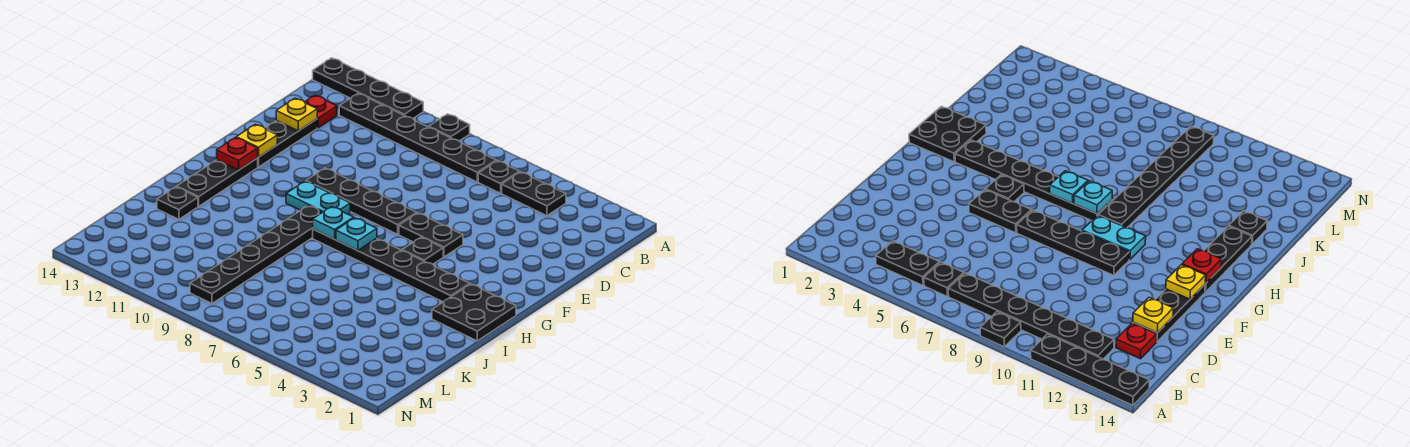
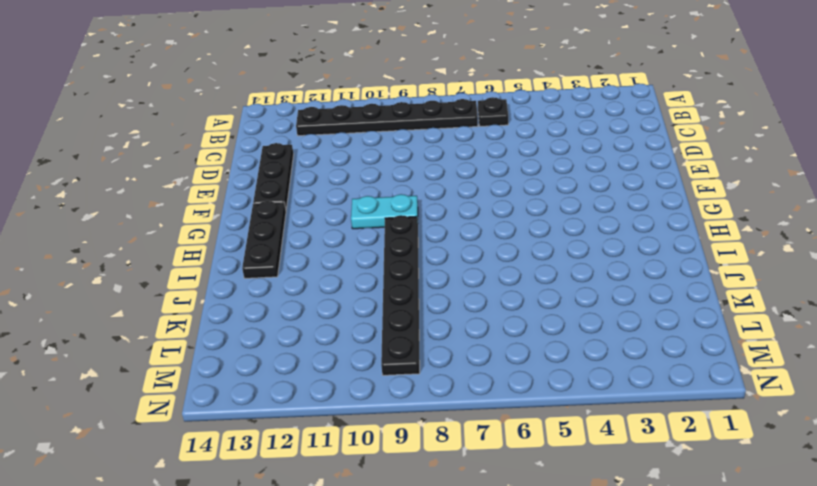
none -> black 1x1 plate [429,114,470,141]
none -> black 1x4 plate [313,58,423,118]
none -> black 1x2 plate [502,172,566,216]

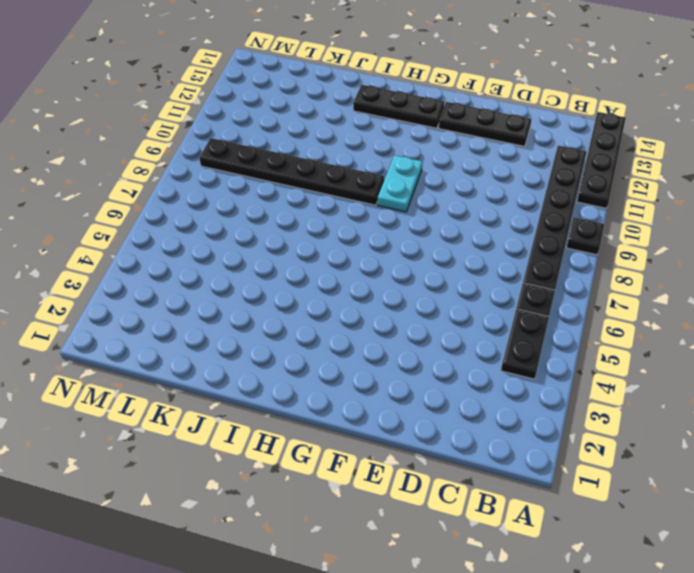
none -> red 1x1 plate [305,95,337,128]
none -> black 1x2 plate [399,213,463,257]
none -> black 1x4 plate [306,168,417,234]

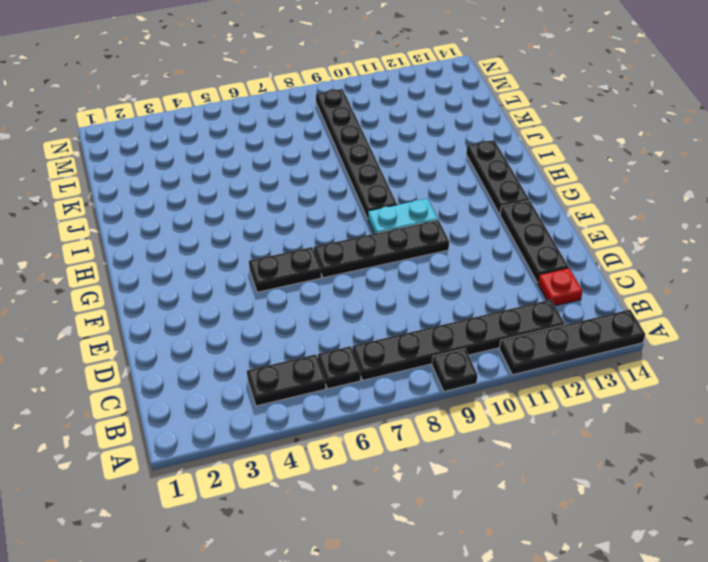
none -> black 1x1 plate [402,237,443,264]
none -> black 2x2 plate [432,284,516,341]
none -> black 1x6 plate [313,229,470,302]

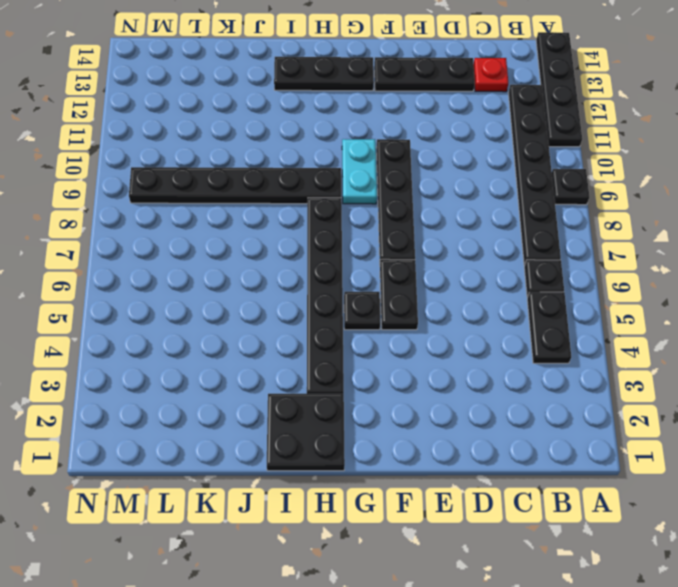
none -> black 1x1 plate [157,187,198,219]
none -> yellow 1x1 plate [276,98,317,131]
none -> yellow 1x1 plate [236,124,277,157]

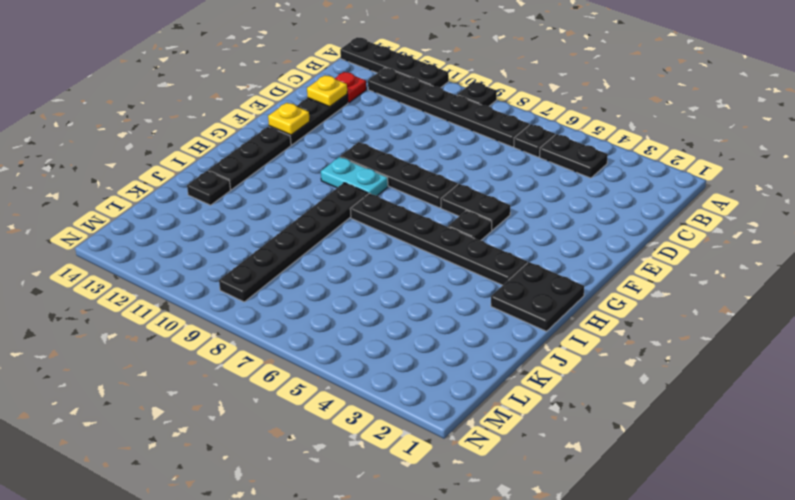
none -> red 1x1 plate [217,138,258,170]
none -> cyan 1x1 plate [336,218,377,251]
none -> cyan 1x1 plate [313,207,354,239]

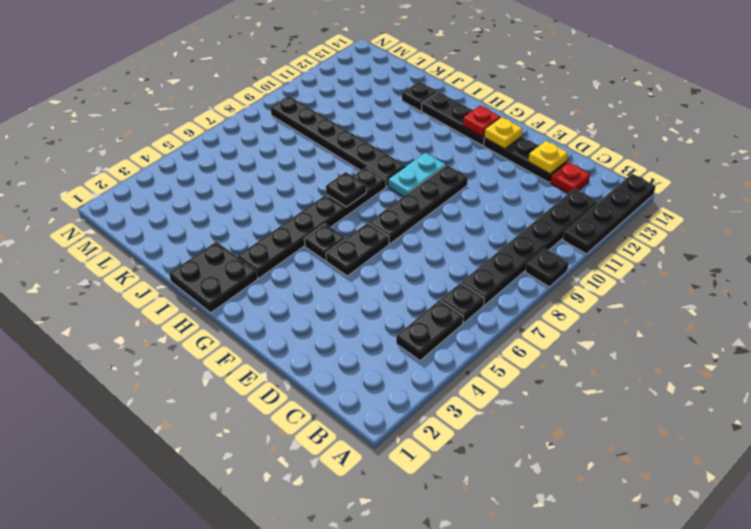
black 1x1 plate [326,172,366,207] -> cyan 1x1 plate [336,218,377,251]
none -> cyan 1x1 plate [313,207,354,239]

